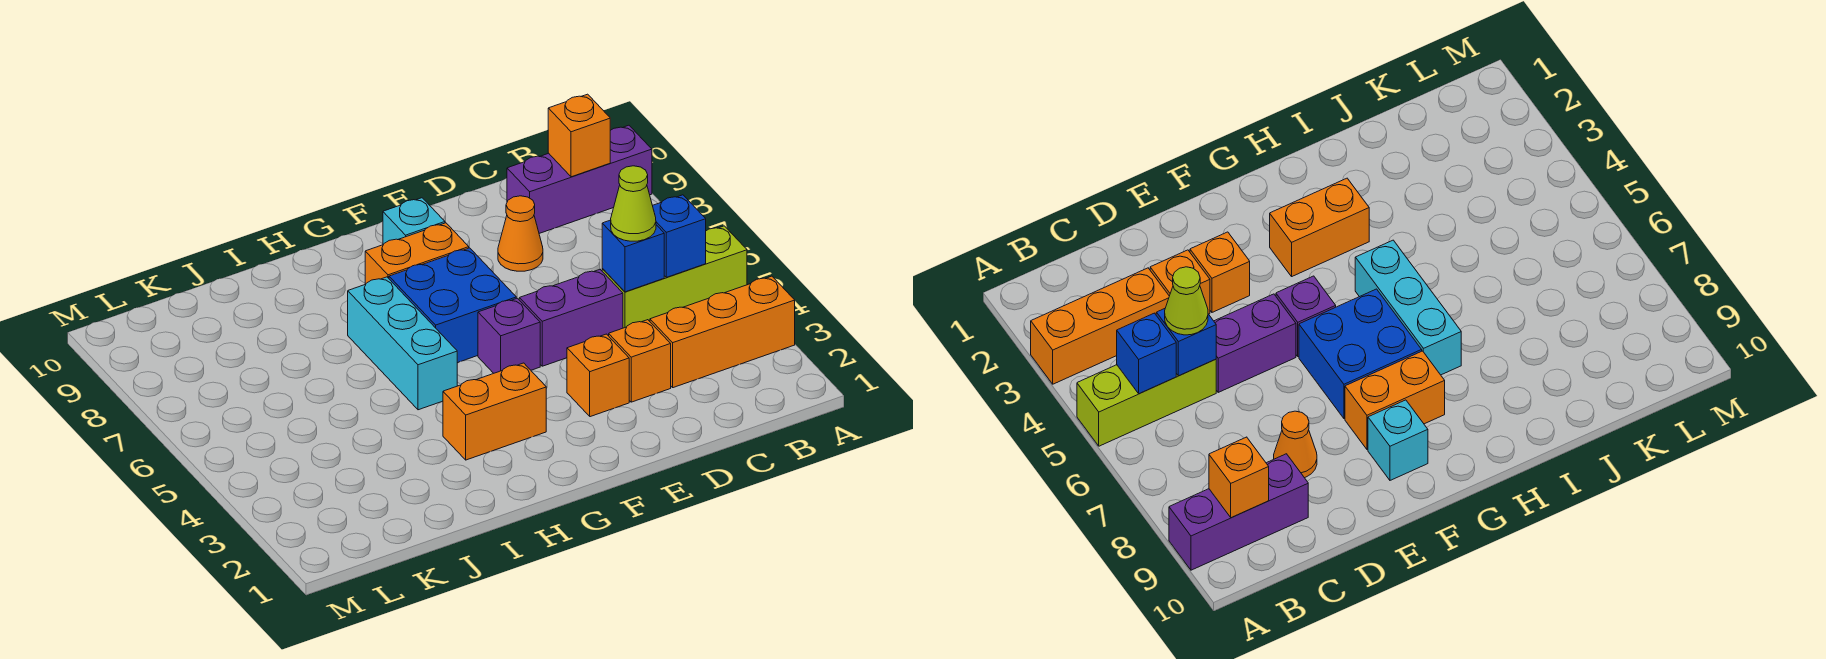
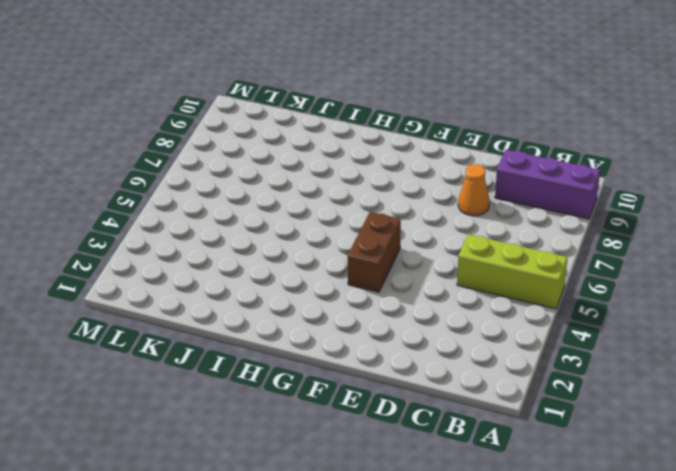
brown 1x2 brick [348,212,401,292] -> purple 1x1 brick [478,298,540,373]
none -> orange 1x3 brick [650,276,795,388]
none -> orange 1x1 brick [609,320,671,402]
none -> purple 1x2 brick [519,270,623,366]

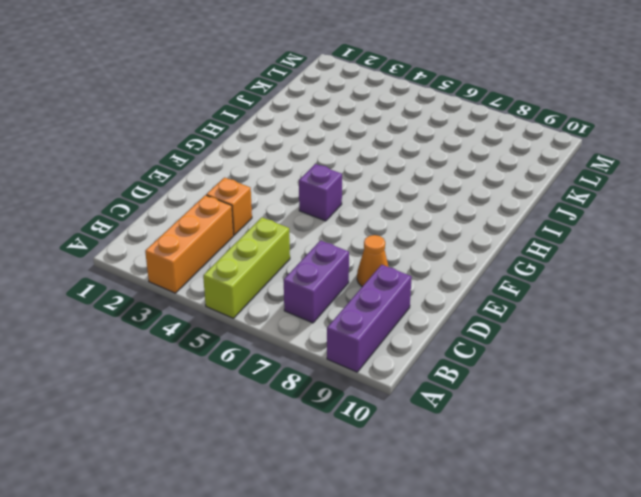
purple 1x2 brick [284,241,349,323] -> purple 1x2 brick moved to [519,270,623,366]
none -> orange 1x1 brick [567,334,629,417]
none -> blue 2x2 brick [389,248,516,363]
none -> orange 1x2 brick [365,223,469,284]

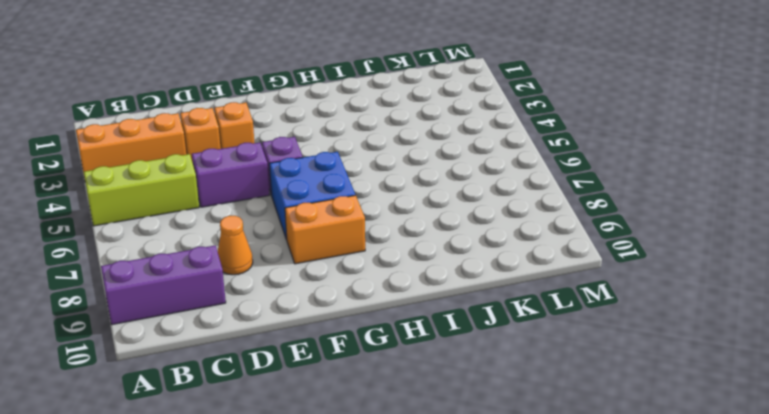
none -> cyan 1x1 brick [383,198,445,245]
none -> orange 1x2 brick [443,363,546,460]
none -> cyan 1x3 brick [348,277,457,410]

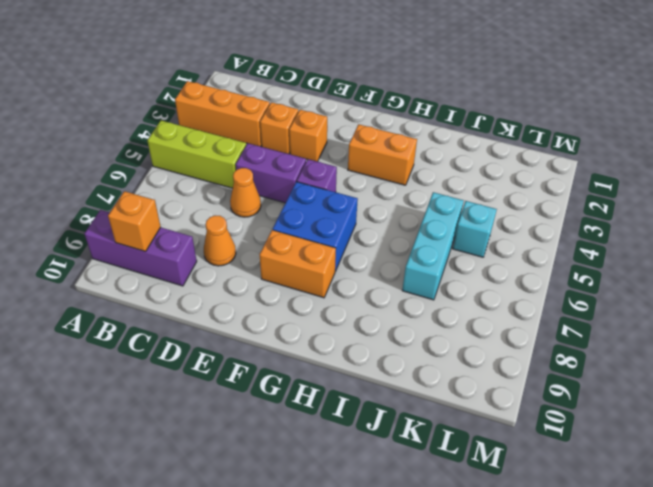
orange 1x1 cone [230,168,261,217] -> none
cyan 1x3 brick [402,192,464,300] -> cyan 1x3 brick moved to [348,277,457,410]
cyan 1x1 brick [453,201,497,257] -> cyan 1x1 brick moved to [383,198,445,245]
none -> blue 1x1 brick [653,195,706,277]
none -> blue 1x1 brick [602,220,664,292]
none -> lime 1x1 cone [611,166,656,241]

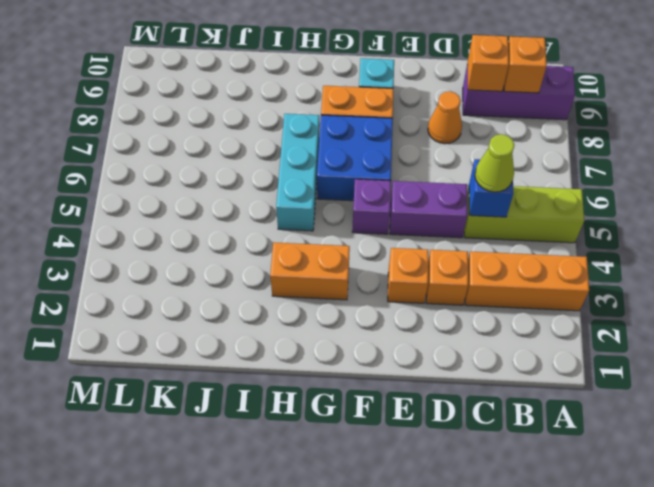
orange 1x1 brick [467,35,509,91] -> none
none -> blue 1x1 brick [653,195,706,277]

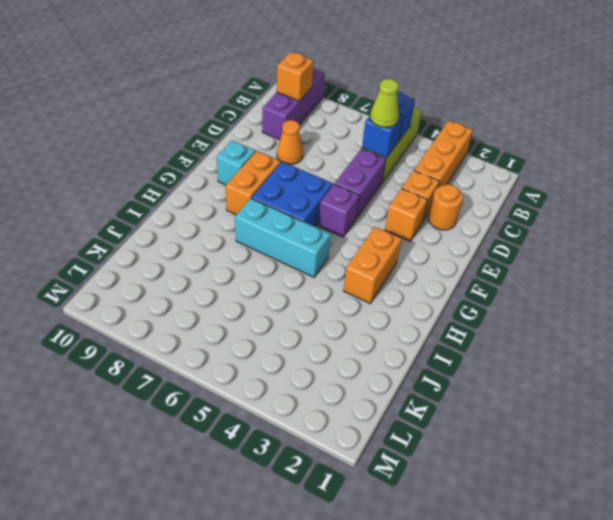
orange 1x1 round brick [429,184,463,230] -> none

